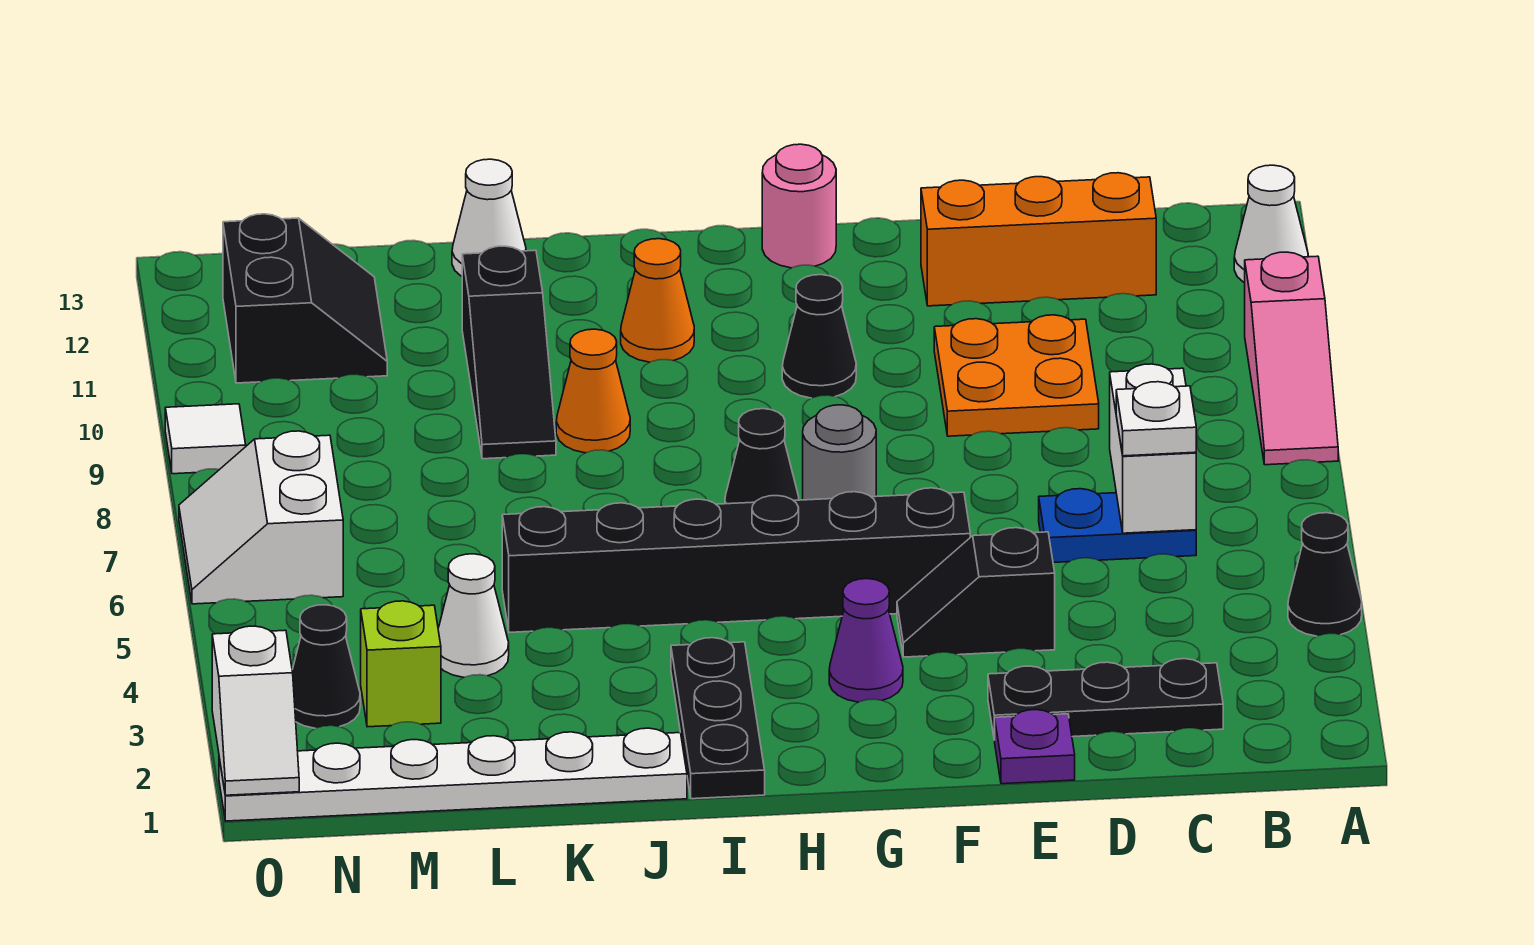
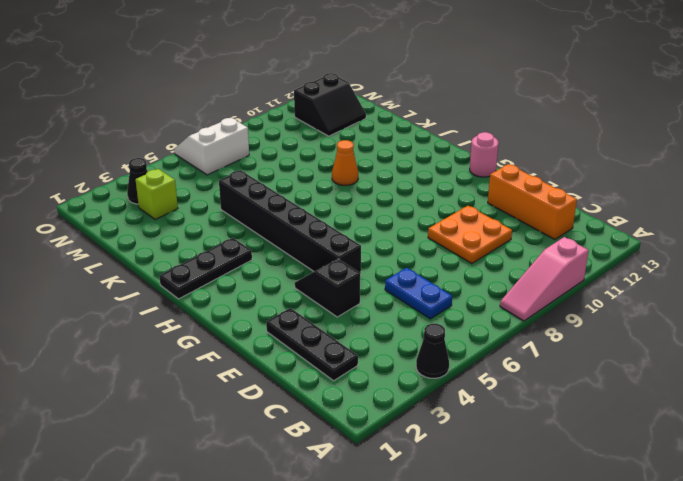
none -> white 1x1 cone [1234,165,1308,283]
none -> purple 1x1 plate [995,710,1075,784]
none -> purple 1x1 cone [829,579,903,702]
none -> grey 1x1 round brick [803,405,876,500]

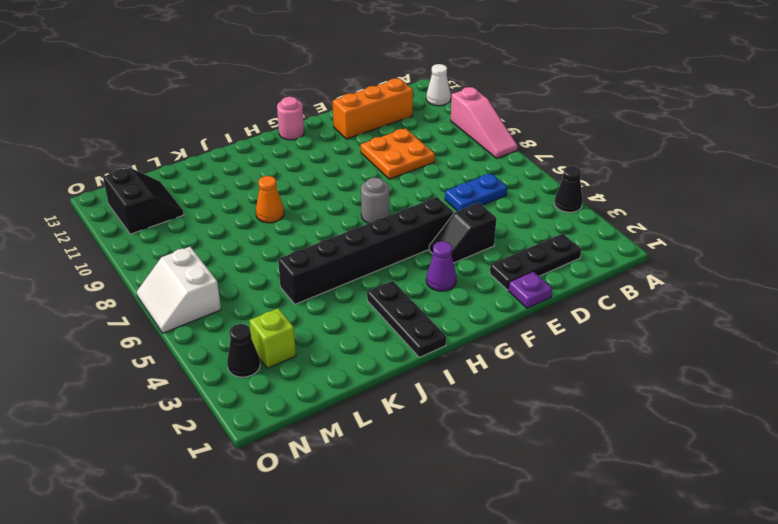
none -> black 1x1 cone [782,275,856,398]
none -> black 1x1 cone [725,409,799,504]
none -> orange 1x1 cone [621,239,694,362]
none -> white 1x6 plate [219,728,687,821]

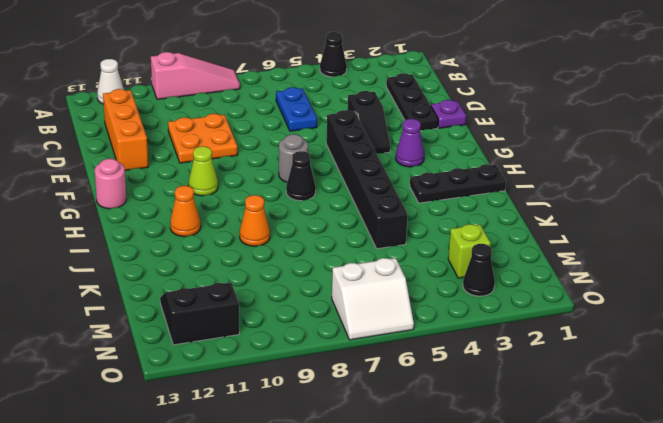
lime 1x1 cone [189,146,218,196] -> black 1x1 cone [782,275,856,398]
none -> white 1x6 plate [219,728,687,821]
none -> black 1x3 slope [462,246,556,459]
none -> white 1x1 cone [452,159,526,276]
none -> white 1x1 cone [438,554,509,677]

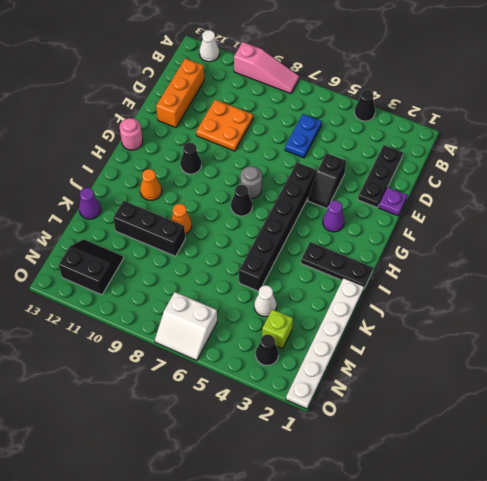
black 1x3 brick [113,201,185,256] -> black 1x3 slope [462,246,556,459]
purple 1x1 cone [79,188,101,219] -> white 1x1 cone [452,159,526,276]
none -> white 1x1 tile [165,404,246,474]
none -> white 1x2 brick [1110,364,1196,533]
none -> white 1x2 slope [212,626,299,795]
none -> white 1x1 plate [1116,382,1196,456]

